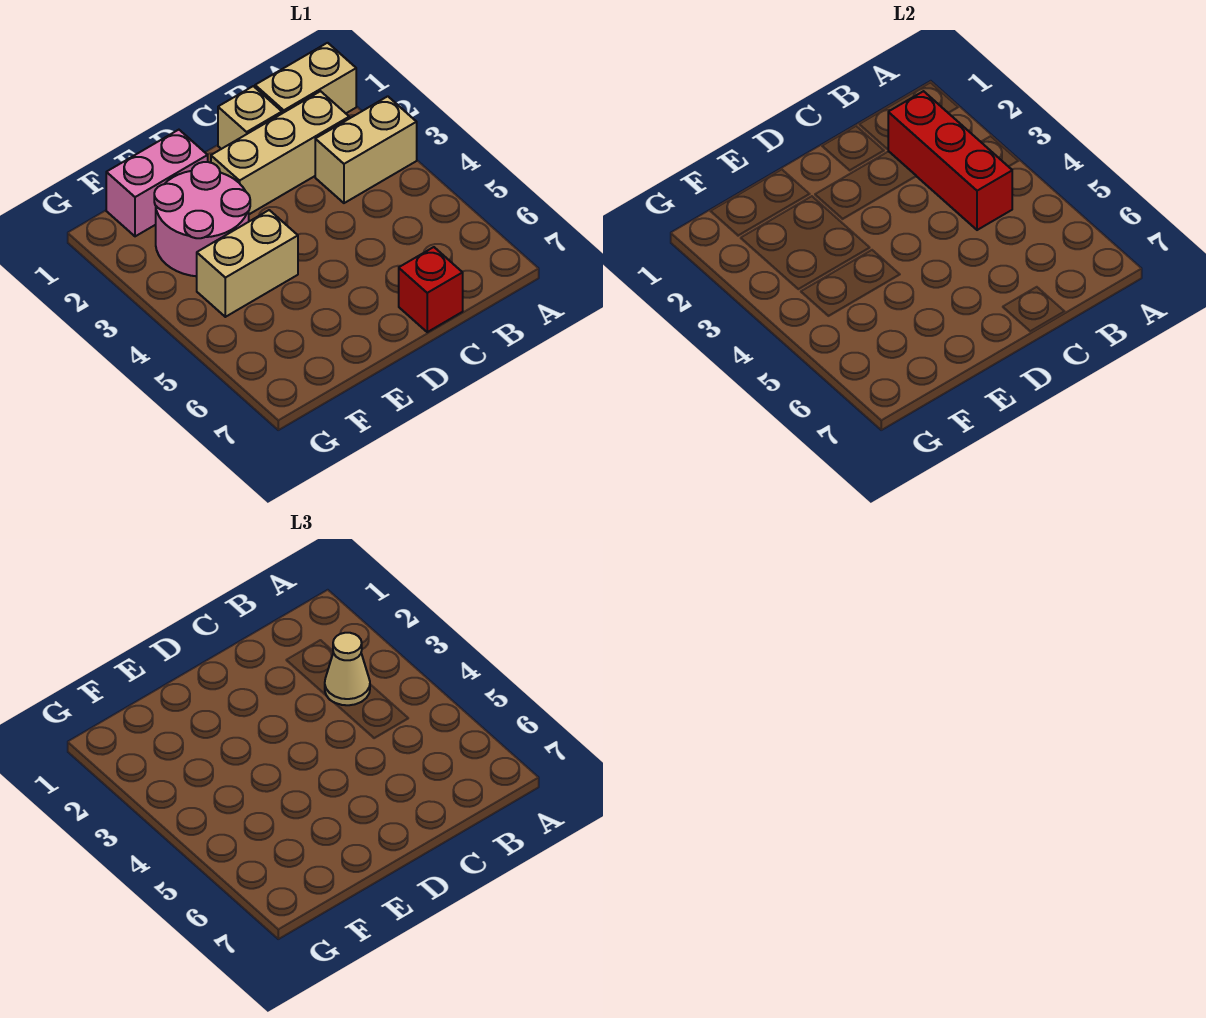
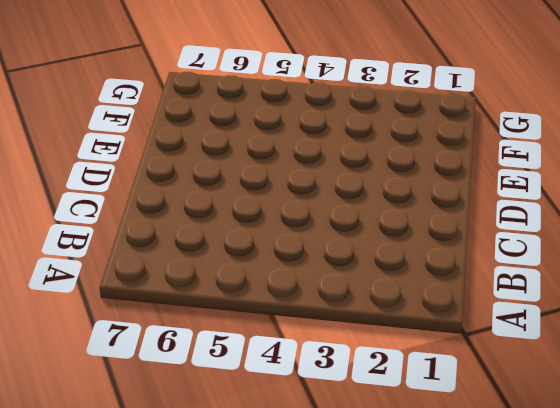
none -> tan 1x2 brick [255,43,356,113]
none -> tan 1x2 brick [315,96,417,203]

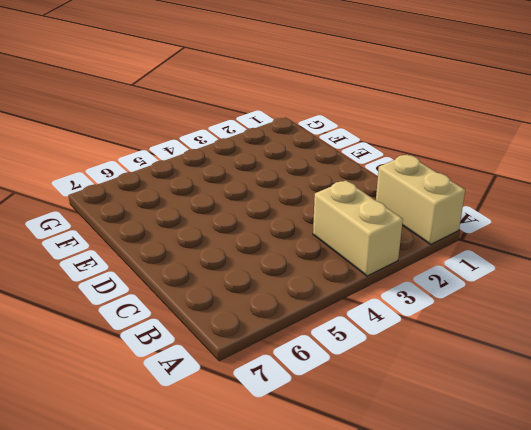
none -> tan 1x3 brick [211,91,349,214]
none -> tan 1x1 brick [218,86,282,149]

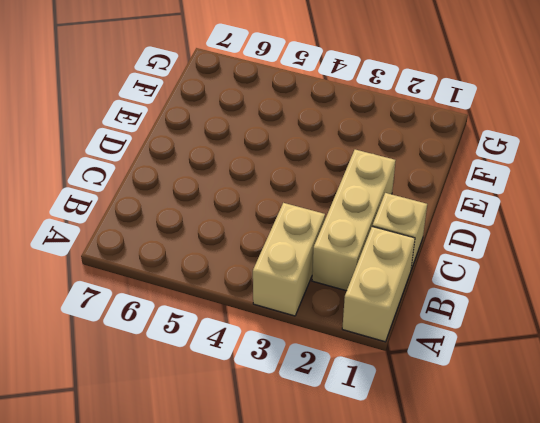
none -> red 1x1 brick [399,247,463,332]
none -> pink 1x2 brick [106,130,208,236]

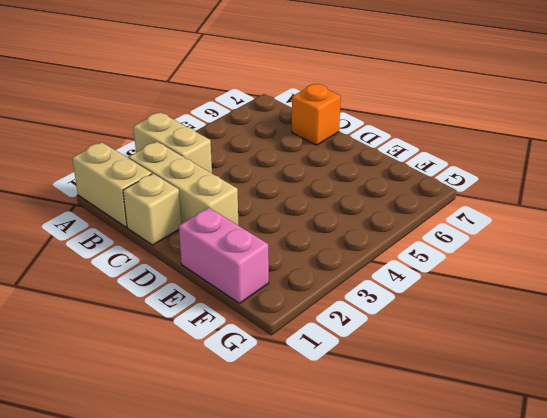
orange 1x1 brick [292,84,341,145] -> red 1x1 brick [399,247,463,332]
none -> pink 2x2 round brick [154,162,250,276]
none -> tan 1x2 brick [197,210,298,317]

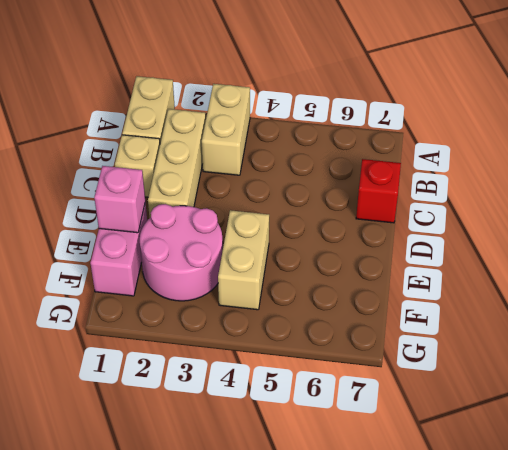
pink 1x1 brick [94,166,145,233] -> none
none -> red 1x3 brick [888,91,1012,230]
none -> tan 1x1 cone [325,633,370,705]

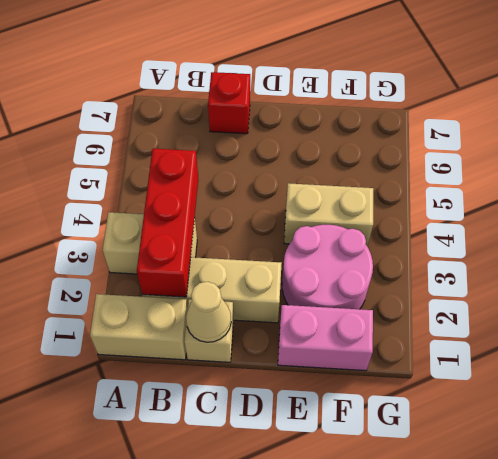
tan 1x1 cone [186,282,231,342] -> tan 1x1 cone moved to [325,633,370,705]

